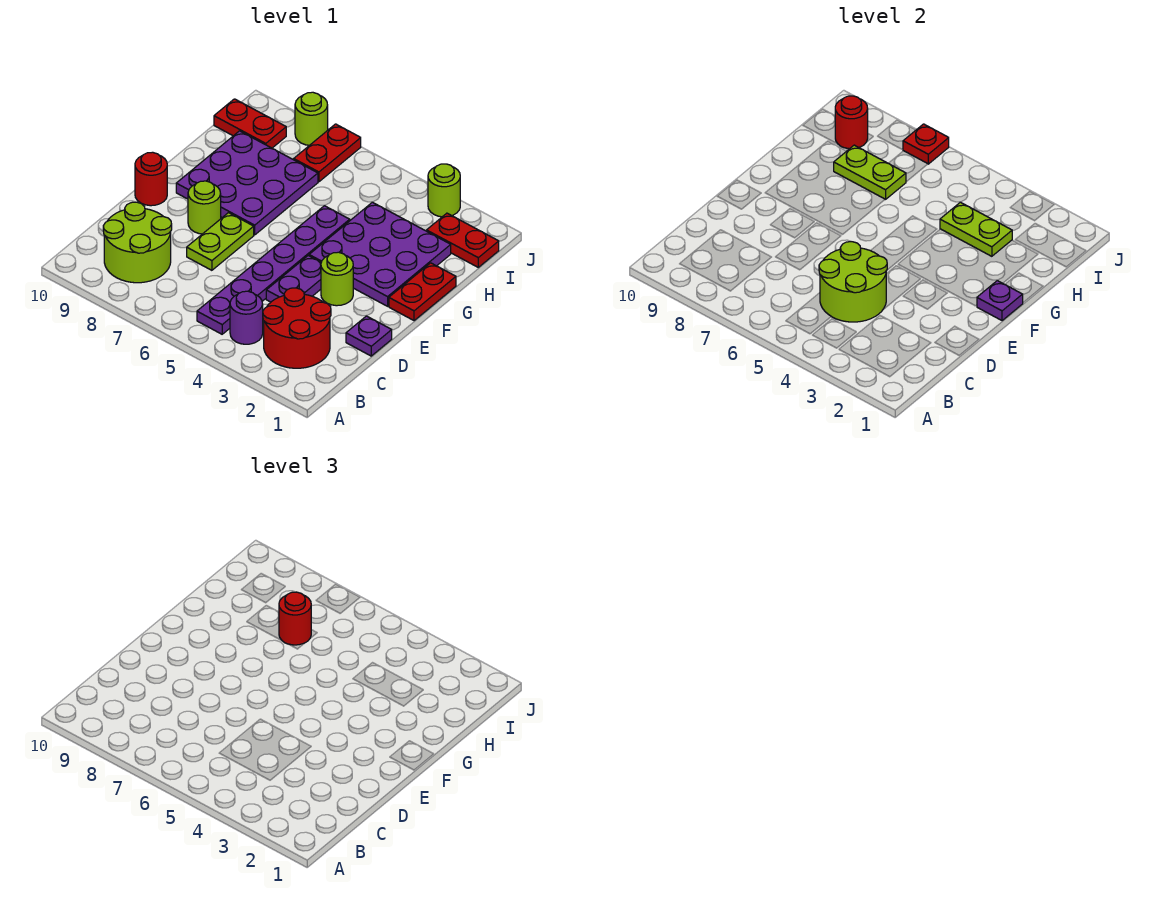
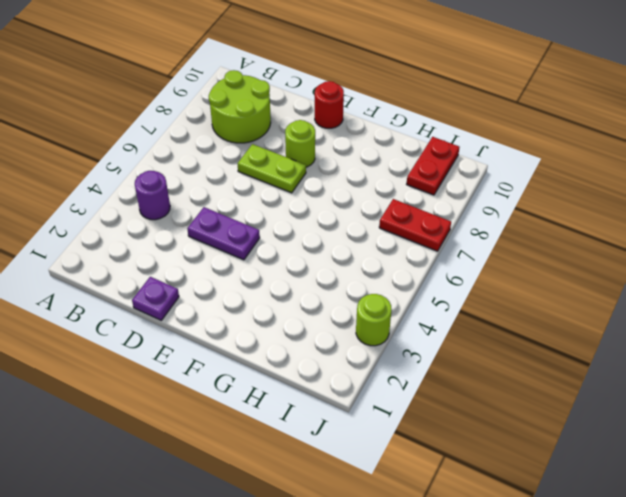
none -> red 2x2 round brick [263,288,331,368]
none -> purple 1x6 plate [197,206,350,334]
none -> lime 1x1 round brick [321,252,353,306]

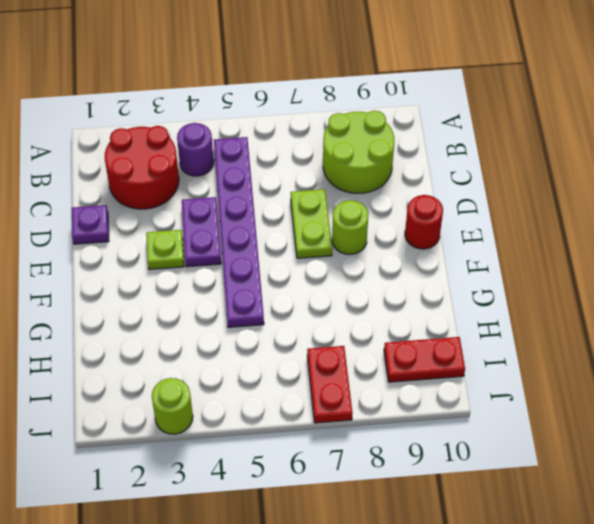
lime 1x1 plate [146,230,184,269] -> lime 1x1 round brick [321,252,353,306]
none -> red 1x2 plate [389,263,456,321]
none -> purple 3x3 plate [309,202,451,306]
none -> purple 3x3 plate [176,131,318,235]

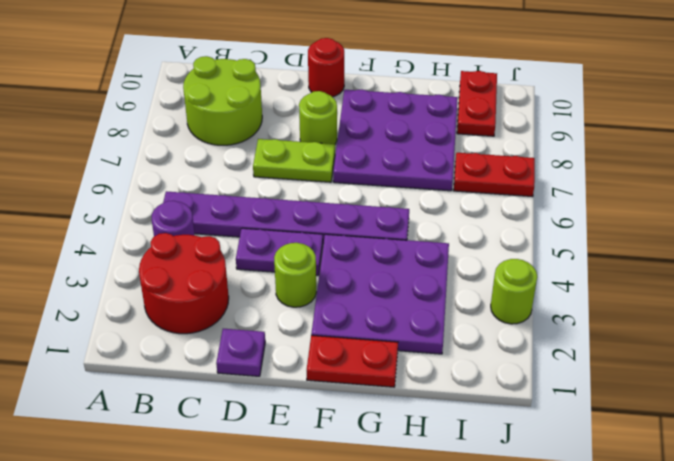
none -> red 1x2 plate [427,213,499,267]
none -> lime 1x1 round brick [295,92,328,145]
none -> lime 2x2 round brick [819,242,887,322]

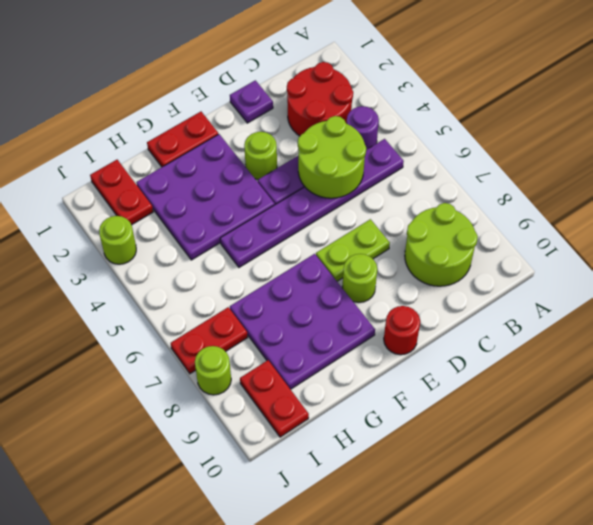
none -> purple 1x1 plate [977,281,1023,321]
none -> lime 1x2 plate [940,202,1012,256]
none -> lime 1x2 plate [834,145,906,199]

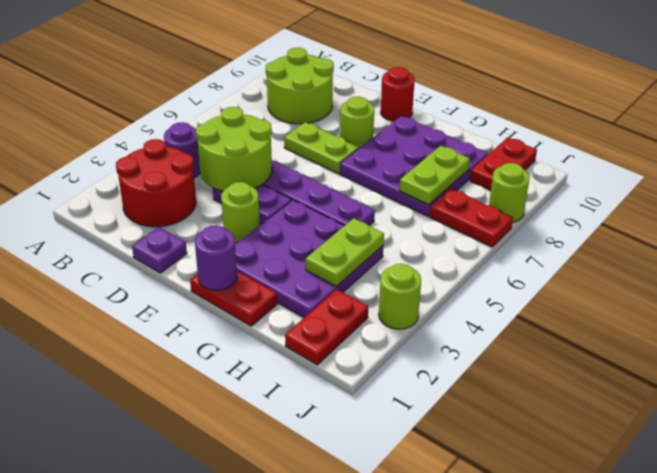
purple 1x1 round brick [195,225,237,291] -> purple 1x1 plate [977,281,1023,321]
none -> red 1x1 round brick [835,96,868,149]
none -> red 1x1 plate [903,124,949,164]
none -> red 1x1 round brick [279,592,311,645]

